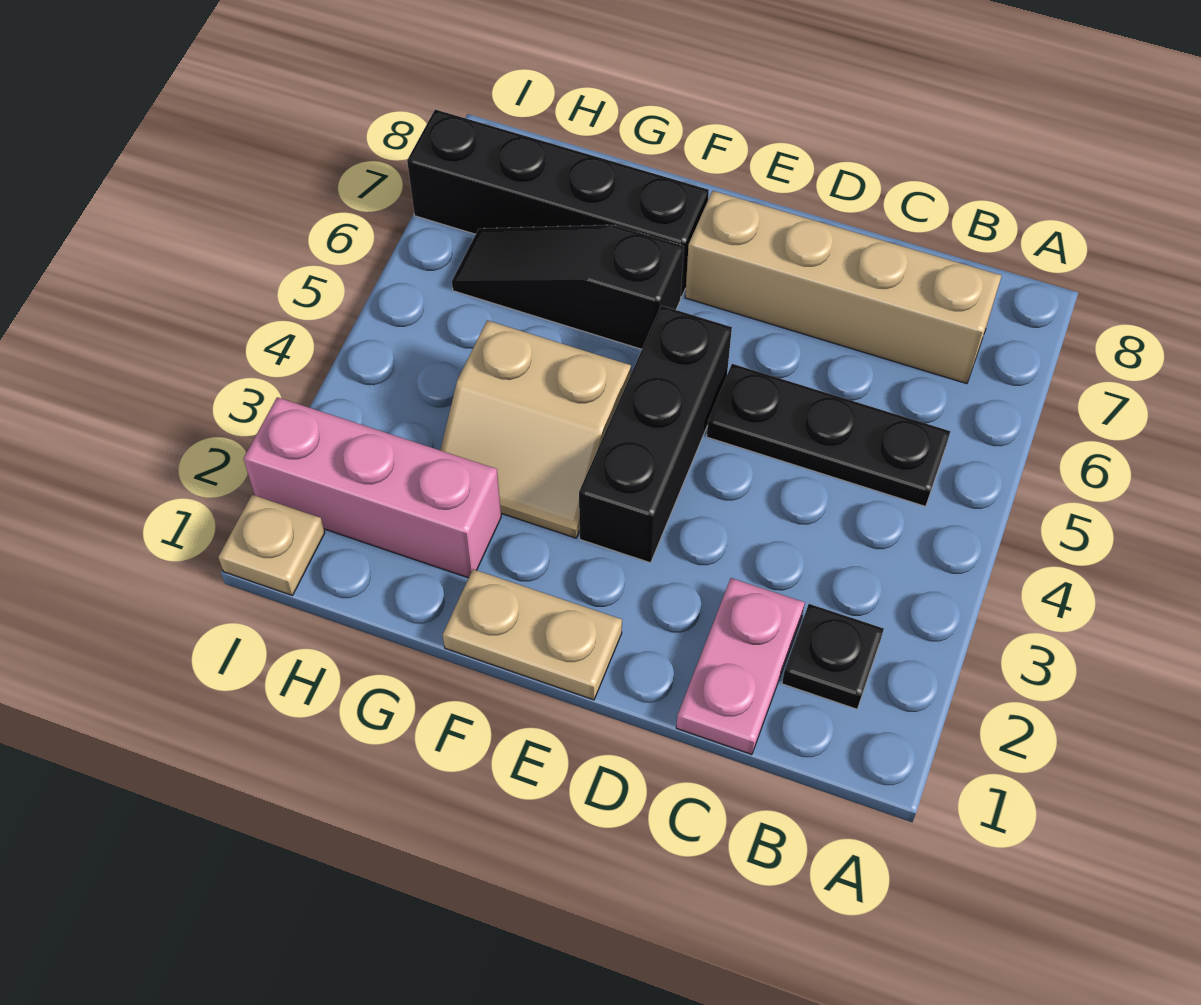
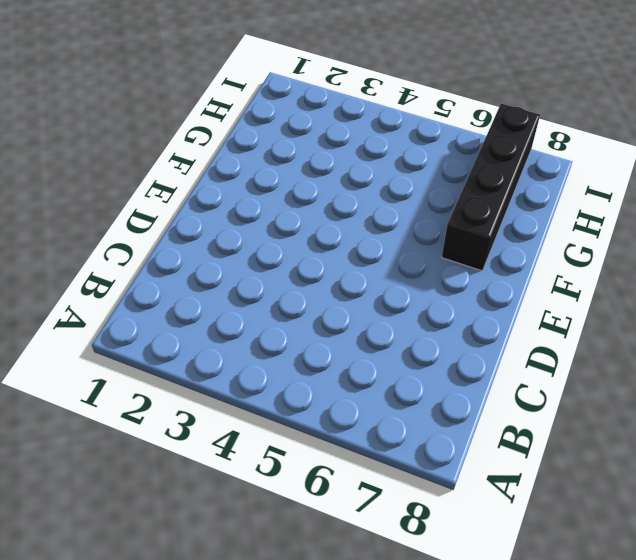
none -> black 1x1 plate [782,604,884,709]
none -> black 1x3 plate [707,364,950,506]

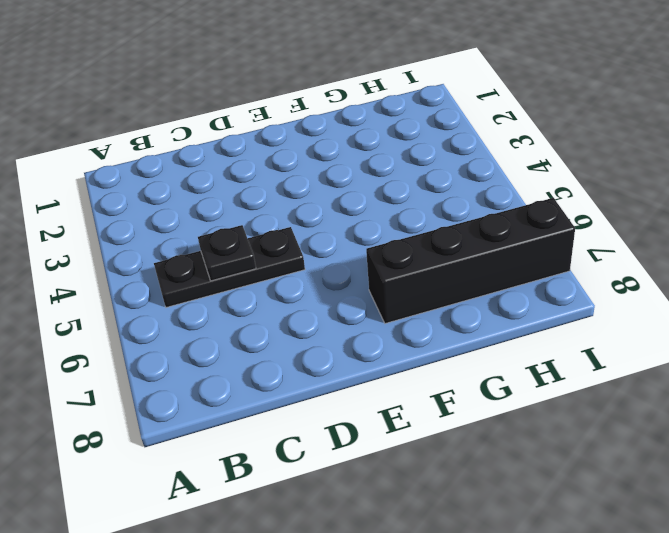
black 1x1 plate [198,225,256,281] -> black 1x1 plate moved to [782,604,884,709]
none -> tan 1x4 brick [685,191,1002,384]
none -> pink 1x2 plate [676,578,805,755]

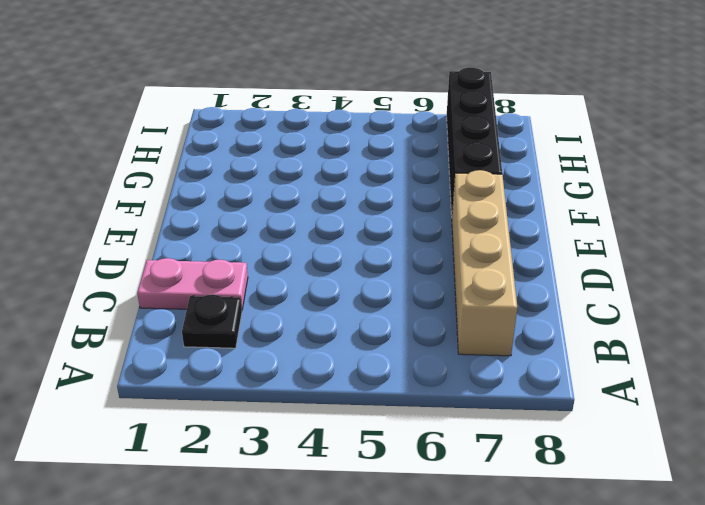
none -> black 1x3 plate [707,364,950,506]
none -> tan 1x2 plate [443,569,622,700]

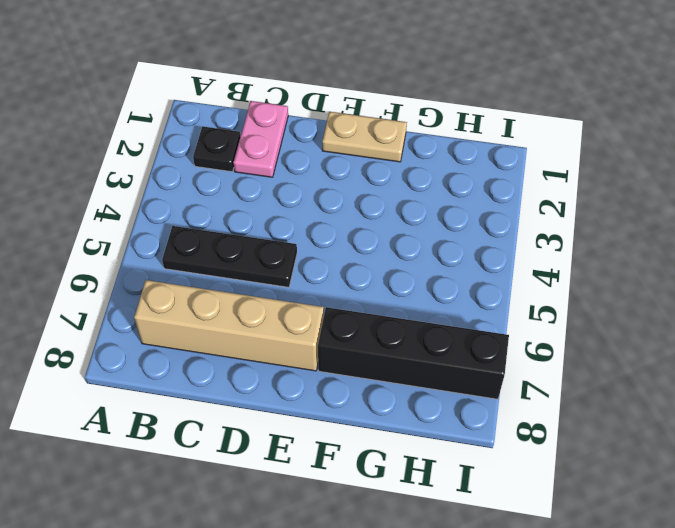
none -> black 1x3 brick [579,306,732,563]
none -> tan 2x2 slope [440,320,631,538]

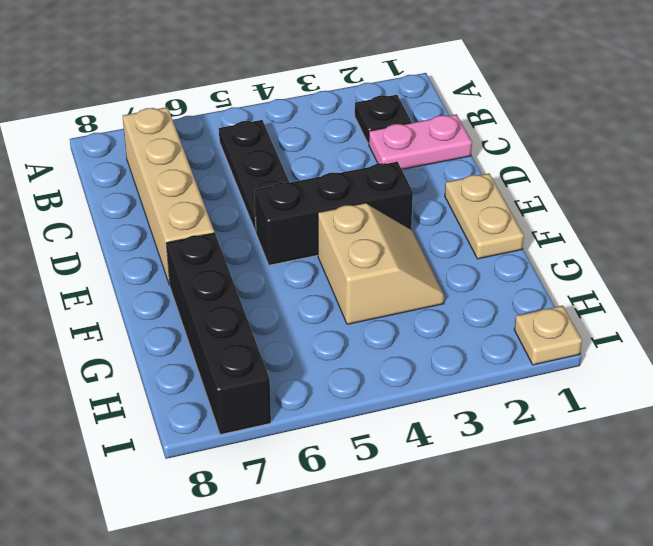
none -> black 1x3 slope [452,225,684,349]
none -> pink 1x3 brick [243,397,501,578]

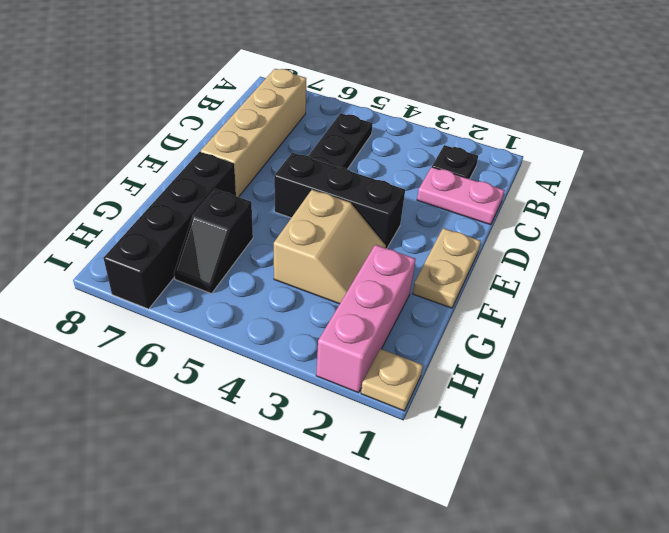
black 1x2 slope [174,189,253,294] -> black 1x3 slope [452,225,684,349]

